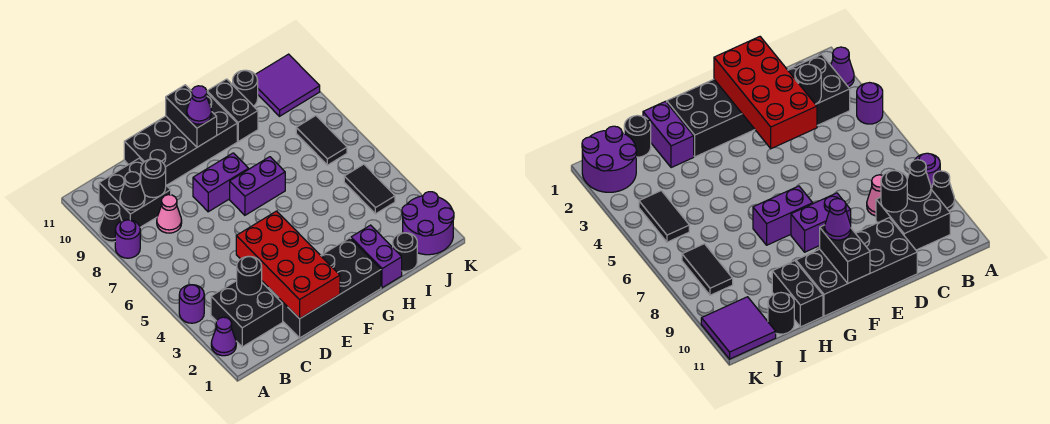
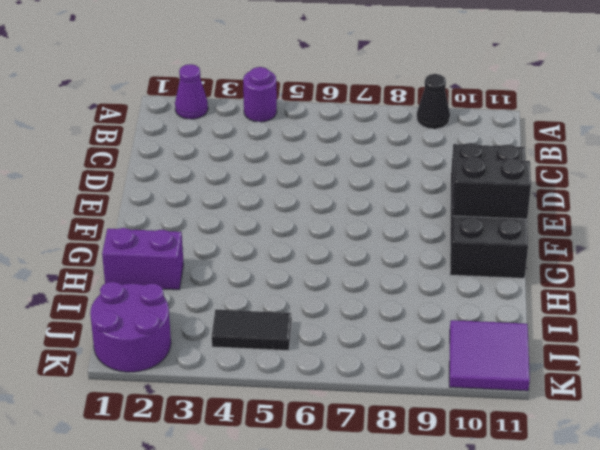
none -> purple 1x1 round brick [115,220,140,258]
none -> black 2x2 brick [211,281,283,347]
none -> black 2x2 brick [99,158,171,227]

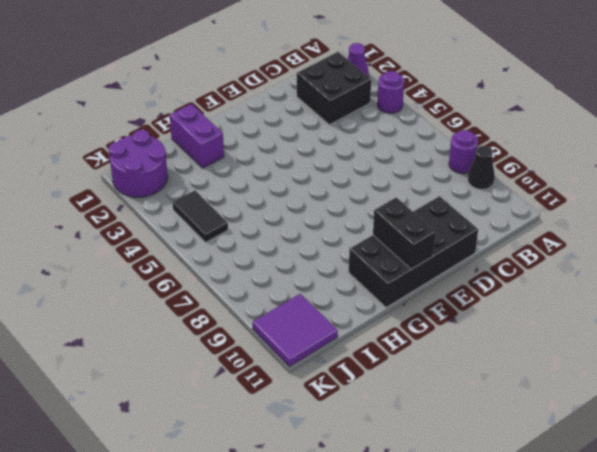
none -> black 2x2 brick [99,158,171,227]
none -> pink 1x1 cone [157,195,182,233]
none -> black 2x4 brick [268,238,381,338]

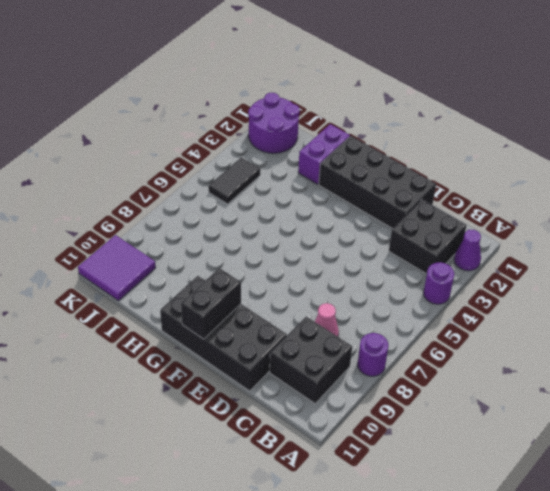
none -> black 1x1 cone [99,204,122,242]
none -> purple 1x2 brick [193,153,249,212]
none -> purple 1x2 brick [230,157,285,215]

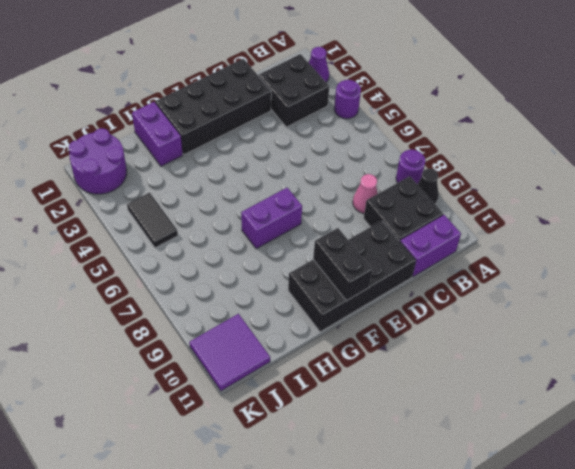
purple 1x2 brick [400,215,461,277] -> purple 1x2 brick moved to [193,153,249,212]
none -> black 1x2 brick [207,79,258,141]
none -> black 1x1 round brick [393,233,417,271]
none -> black 1x1 round brick [233,70,258,106]

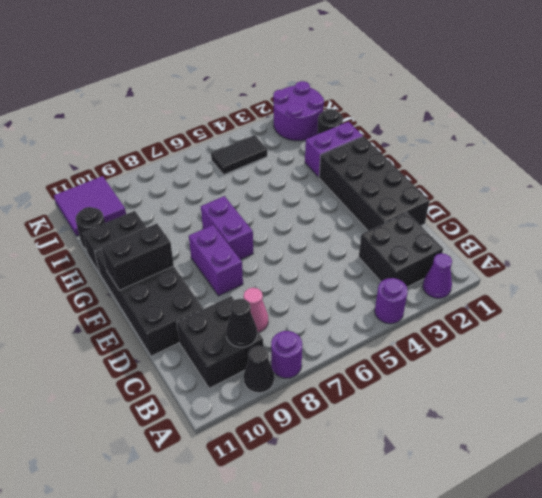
none -> black 1x2 tile [296,116,347,165]
none -> black 1x1 round brick [237,256,262,295]
none -> black 1x1 round brick [141,159,166,198]

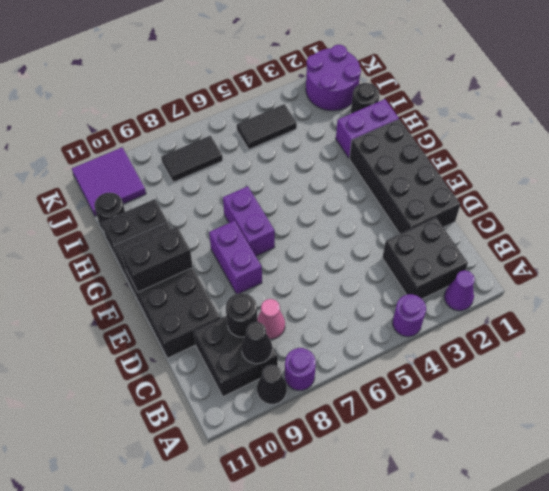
none -> black 1x1 round brick [237,256,262,295]
none -> red 2x4 brick [236,211,340,319]
none -> purple 1x1 cone [187,86,212,124]

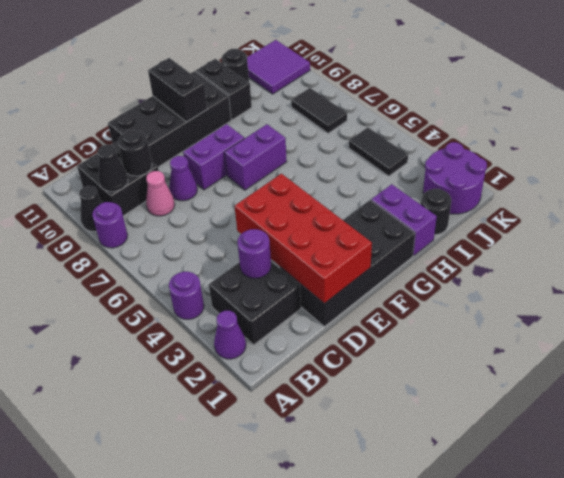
purple 1x1 round brick [238,229,271,278] -> black 1x1 round brick [237,256,262,295]
purple 1x1 cone [169,156,197,201] -> purple 1x1 cone moved to [187,86,212,124]

